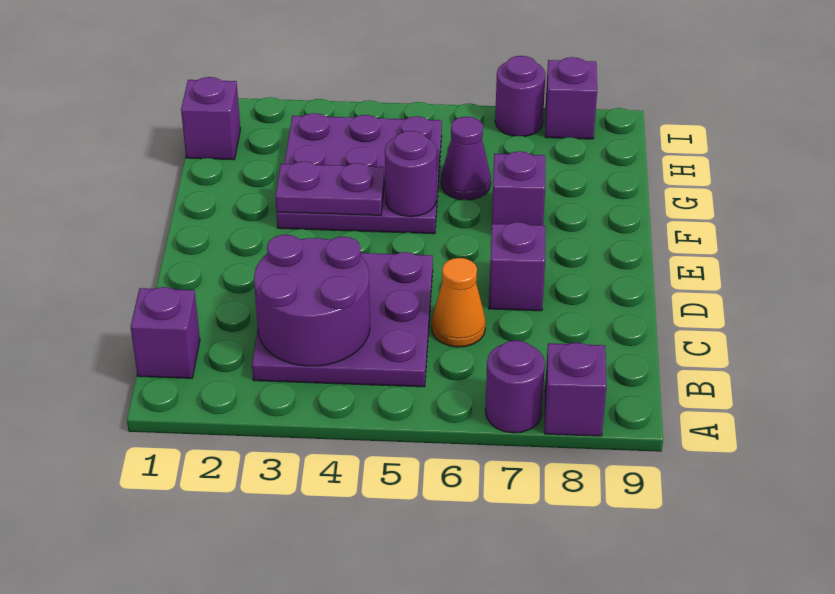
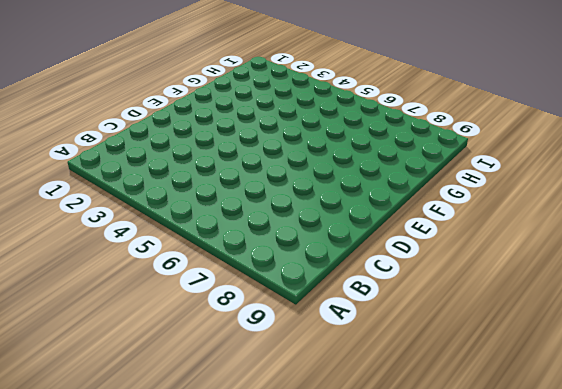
none -> purple 1x1 round brick [485,340,545,433]
none -> purple 1x1 brick [545,343,607,436]
none -> purple 1x1 brick [131,287,200,378]

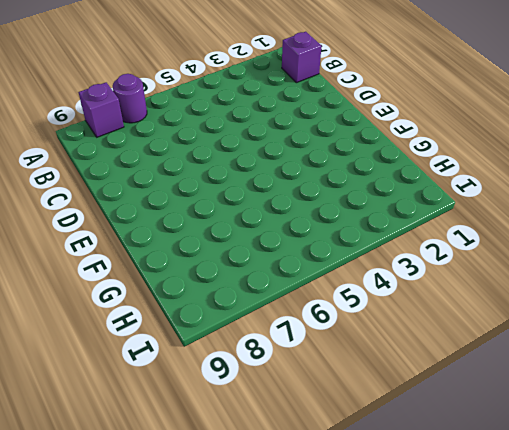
none -> purple 3x3 plate [252,252,433,387]
none -> orange 1x1 cone [432,258,486,347]
none -> purple 1x1 brick [489,222,545,311]

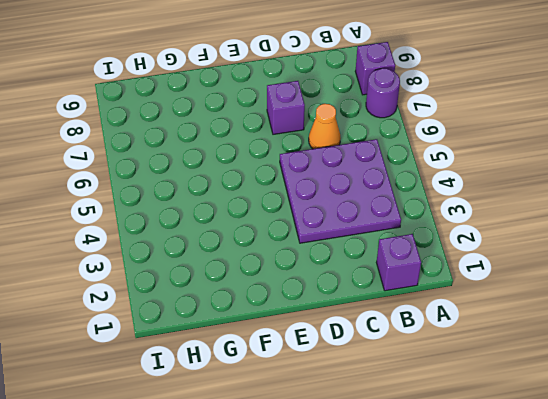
none -> purple 3x3 plate [277,113,442,234]
none -> purple 1x1 brick [491,151,545,230]
none -> purple 1x1 cone [441,117,491,200]

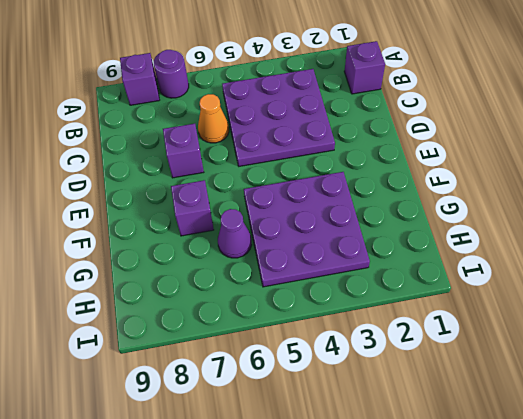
none -> purple 1x1 brick [181,77,240,160]
none -> purple 1x1 round brick [495,56,546,136]
none -> purple 1x1 brick [545,57,597,139]

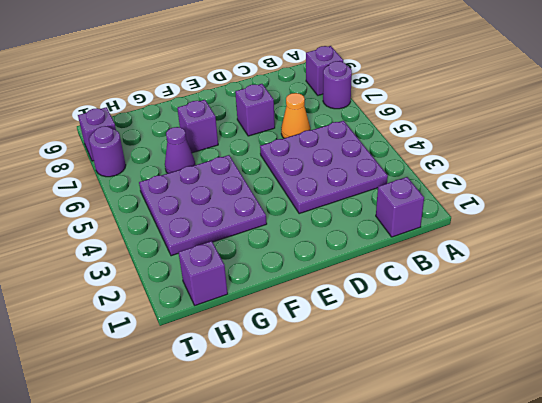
none -> purple 2x2 round brick [254,235,370,366]
none -> purple 1x2 plate [275,161,385,216]
none -> purple 1x1 round brick [385,131,437,216]

